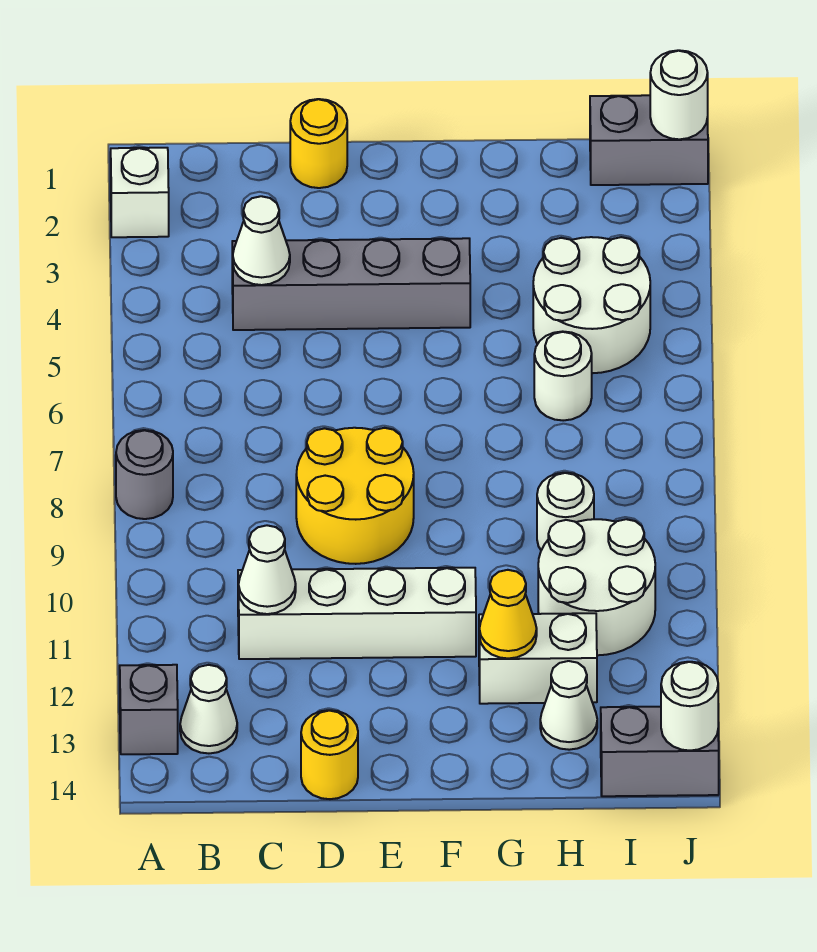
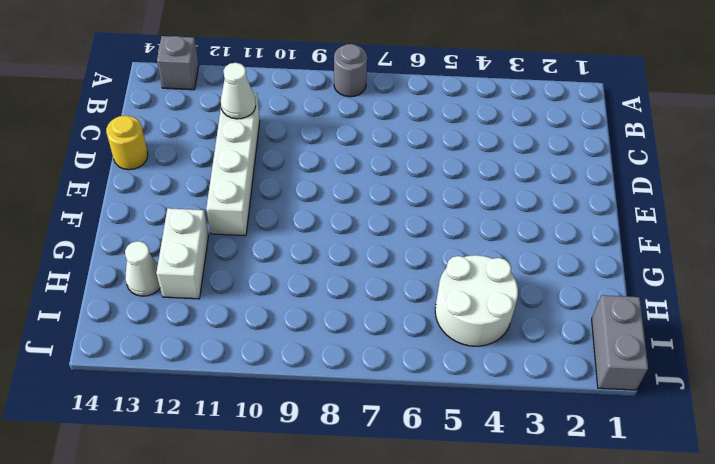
none -> white 1x1 brick [111,148,169,237]
none -> white 1x1 cone [180,665,237,753]
none -> grey 1x4 brick [232,238,470,330]

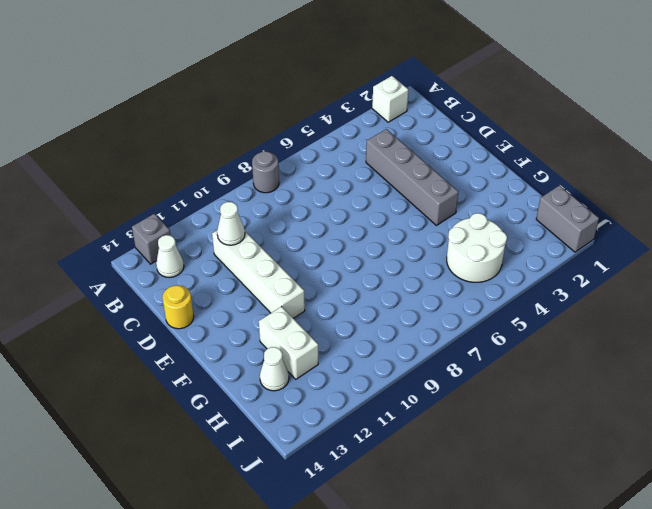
none -> yellow 1x1 round brick [290,99,347,188]
none -> yellow 2x2 round brick [296,428,414,564]
none -> white 1x1 round brick [534,331,592,421]

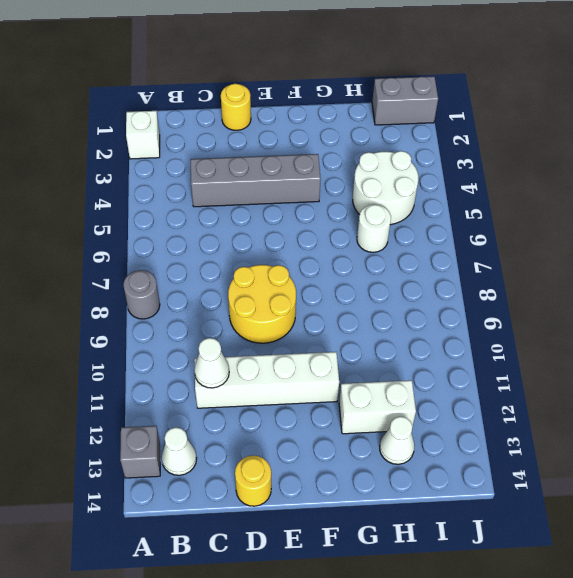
none -> white 1x1 round brick [537,473,594,550]
none -> white 2x2 round brick [538,519,655,655]
none -> grey 1x2 brick [601,707,719,796]

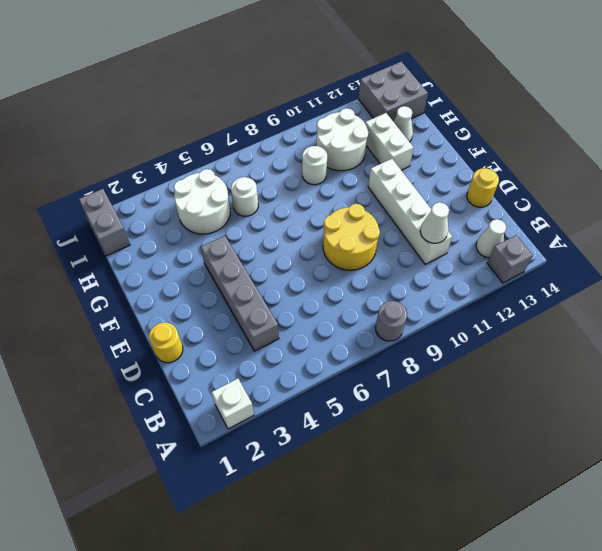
grey 2x2 brick [359,62,428,121] -> grey 1x2 brick [601,707,719,796]
none -> white 1x1 cone [233,196,290,285]
none -> yellow 1x1 cone [479,570,537,658]
none -> white 1x1 round brick [650,50,708,139]

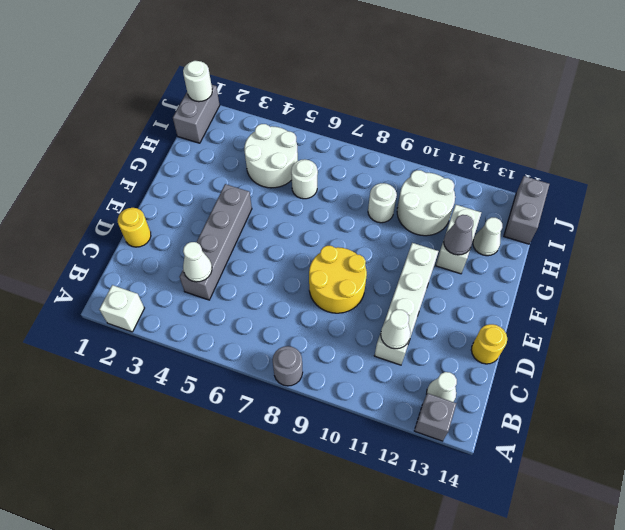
grey 1x1 cone [444,215,473,255] -> yellow 1x1 cone [479,570,537,658]
none -> white 1x1 round brick [661,662,718,751]

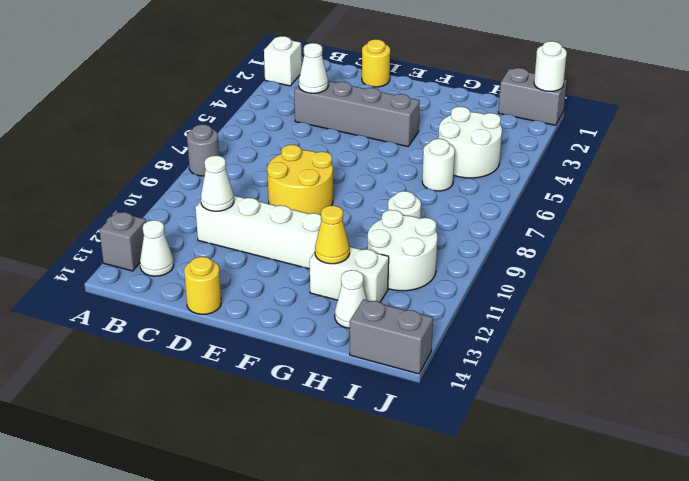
none -> white 1x1 round brick [661,662,718,751]

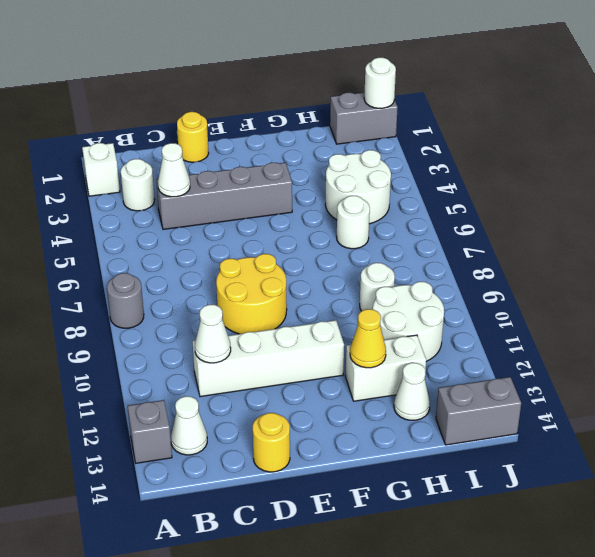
white 1x1 round brick [121,159,155,211] -> white 1x1 round brick moved to [661,662,718,751]

